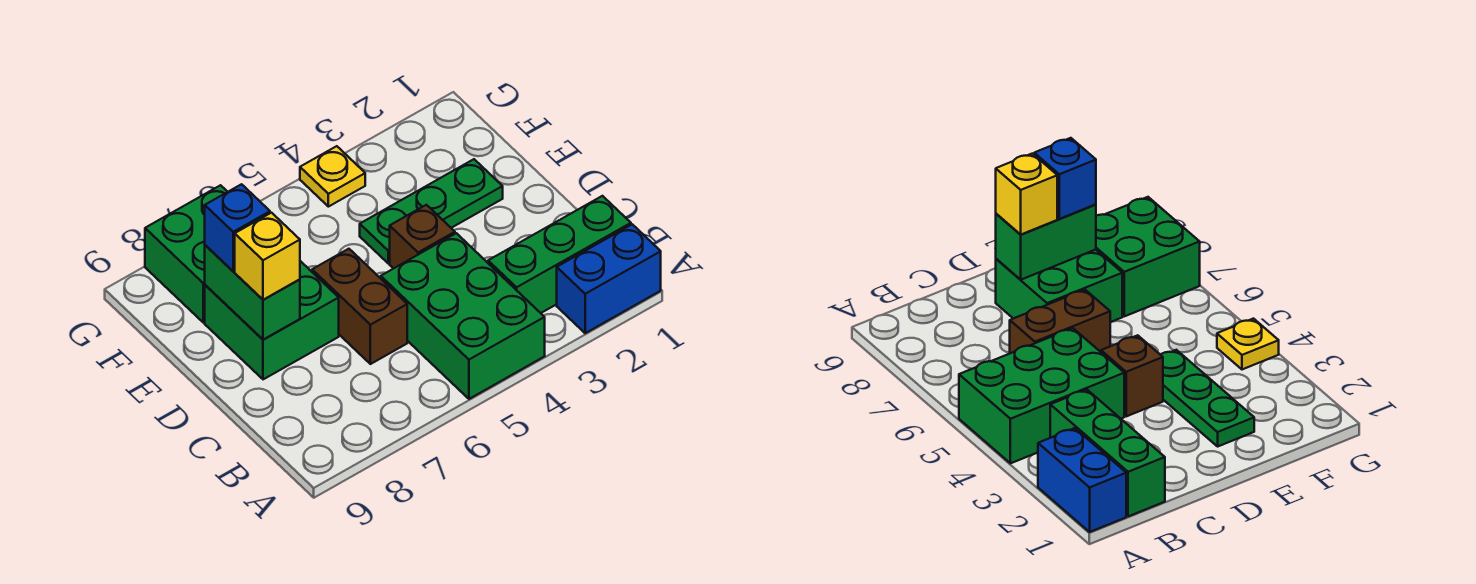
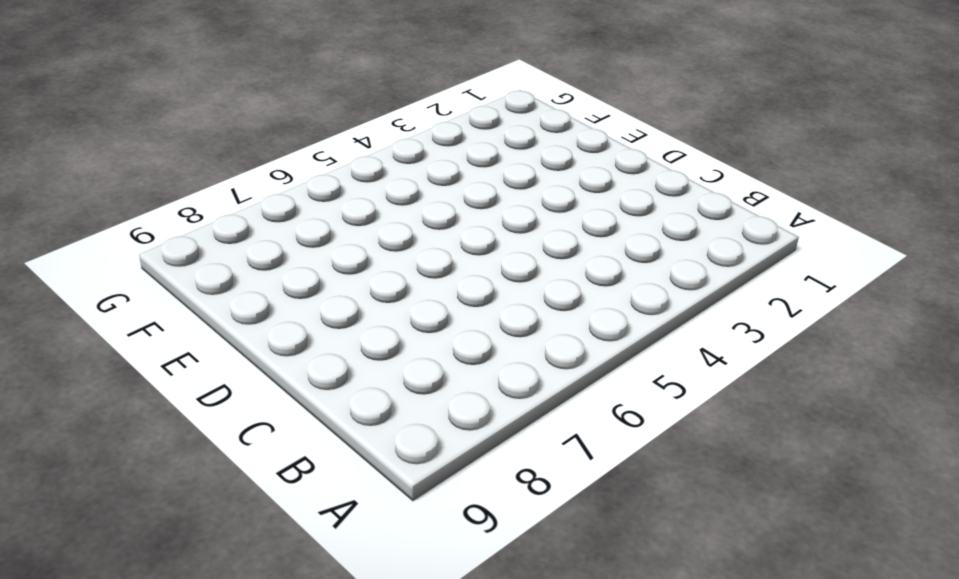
none -> blue 1x2 brick [557,224,661,333]
none -> green 2x3 brick [381,233,545,399]
none -> green 1x3 brick [488,196,631,313]

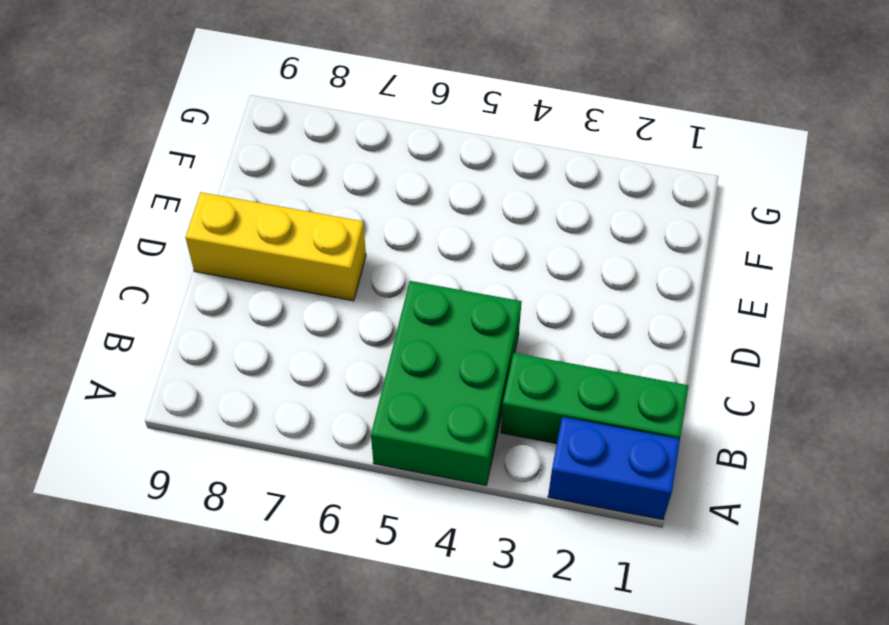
yellow 1x3 brick [185,192,366,301] -> green 2x2 brick [205,261,339,379]
none -> brown 1x2 brick [312,249,407,364]
none -> brown 1x1 brick [390,205,455,269]
none -> green 1x3 plate [360,159,503,263]

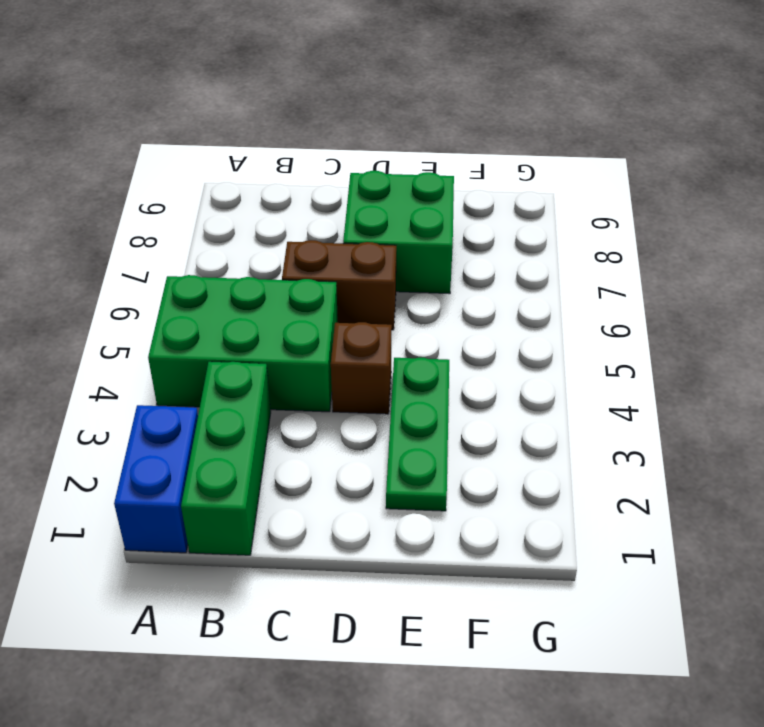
none -> green 2x2 brick [145,185,227,323]
none -> yellow 1x1 plate [300,146,365,207]
none -> green 1x2 brick [205,245,300,340]

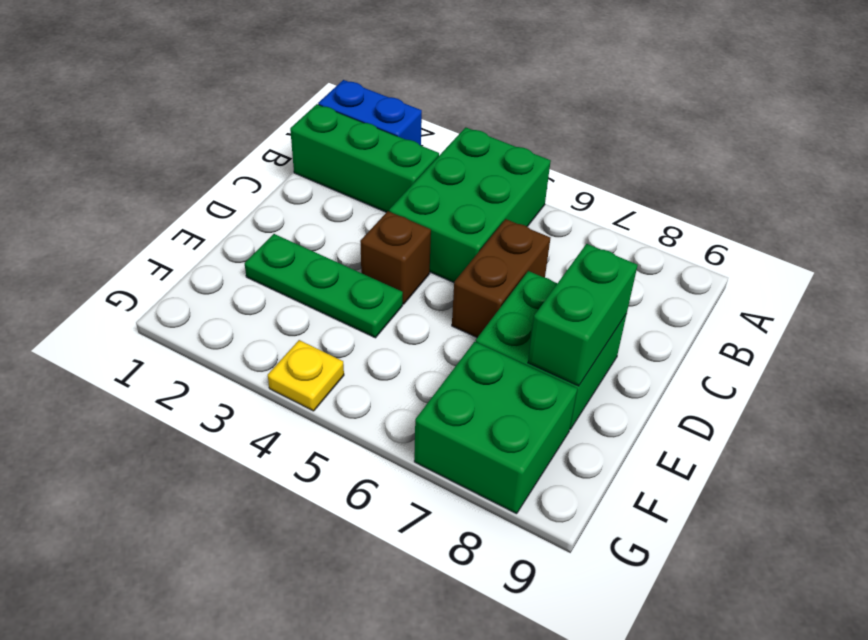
none -> yellow 1x1 brick [235,213,300,300]
none -> blue 1x1 brick [205,184,270,271]

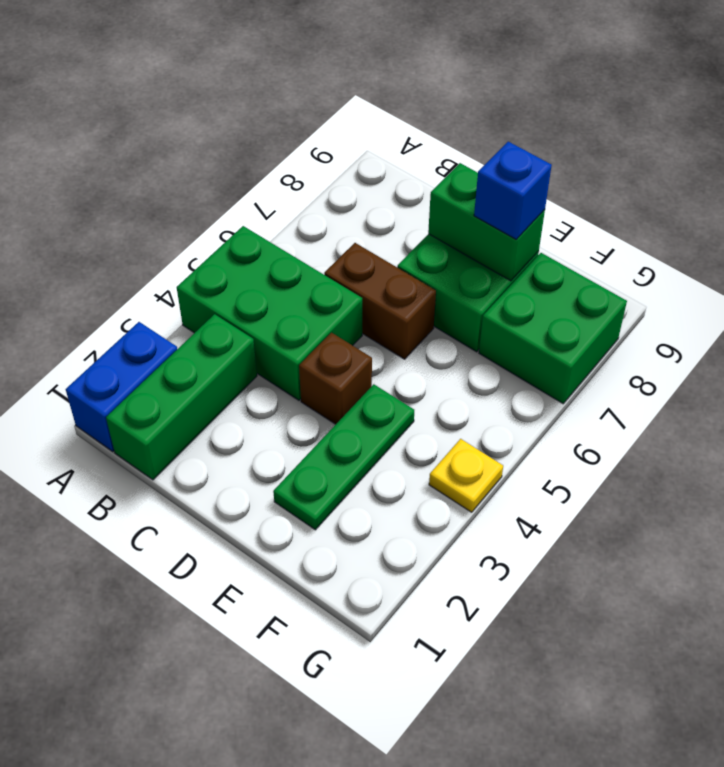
none -> yellow 1x1 brick [235,213,300,300]

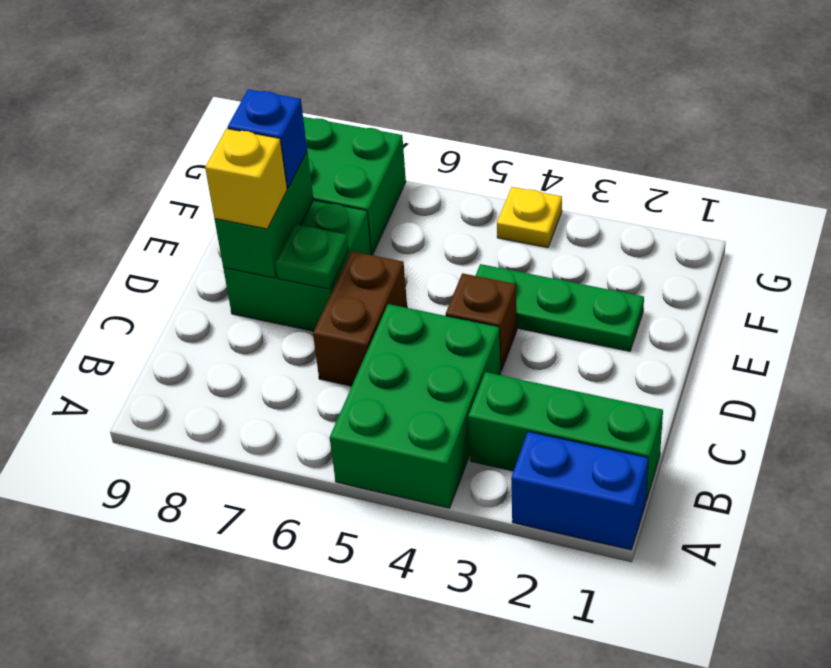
green 1x1 plate [275,224,348,289] -> none

